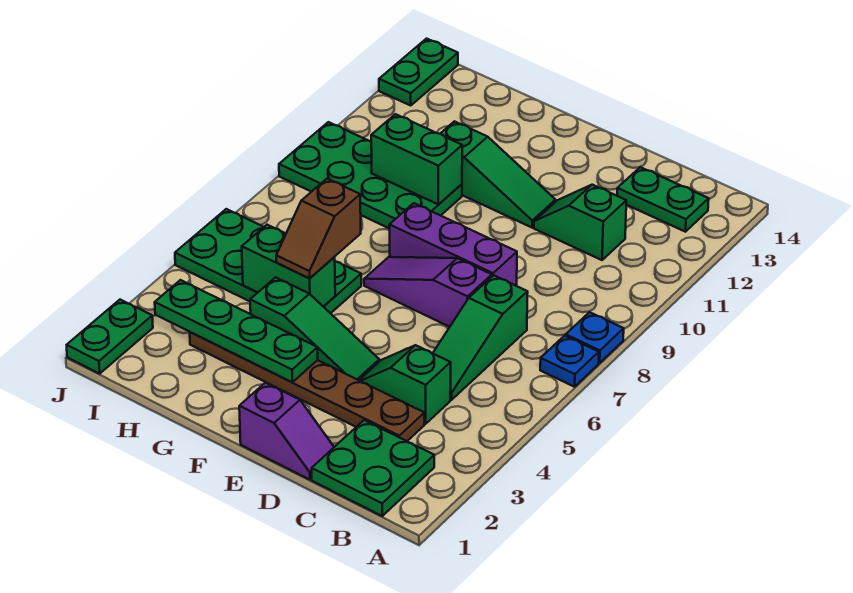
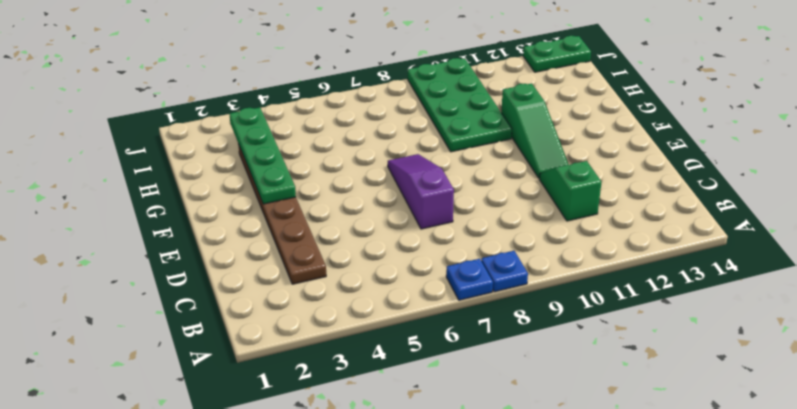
none -> green 2x2 plate [312,420,434,516]
none -> green 1x2 plate [617,167,709,232]
none -> green 1x2 slope [359,345,451,424]

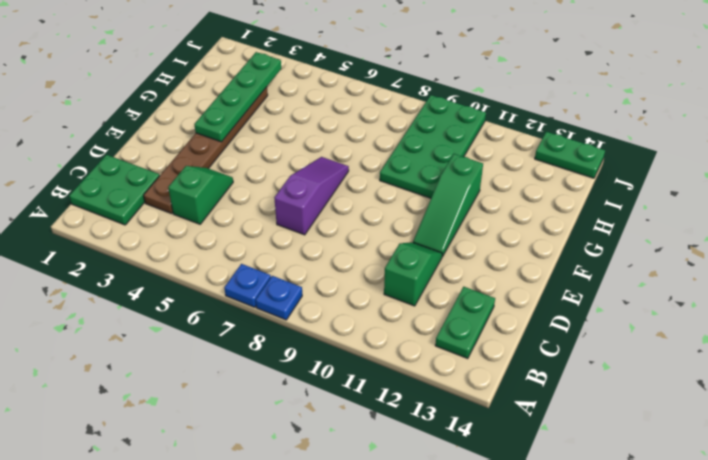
none -> green 1x3 slope [433,275,528,400]
none -> purple 1x2 slope [239,383,334,480]
none -> purple 1x3 brick [389,203,517,286]

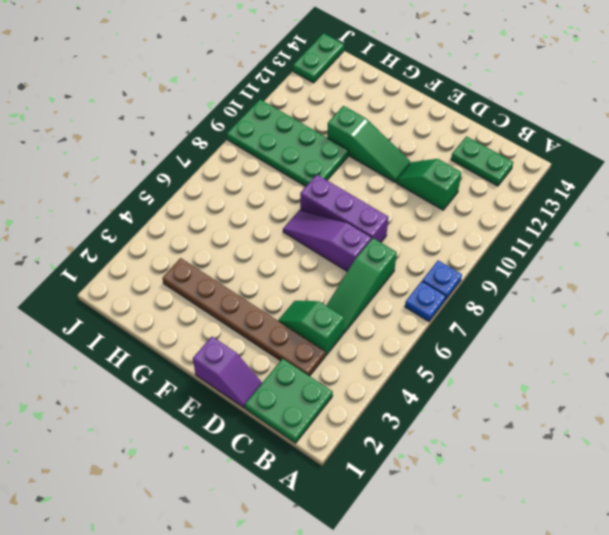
none -> green 1x3 slope [250,277,379,380]
none -> green 2x4 plate [175,209,361,313]
none -> green 1x2 plate [67,300,153,374]

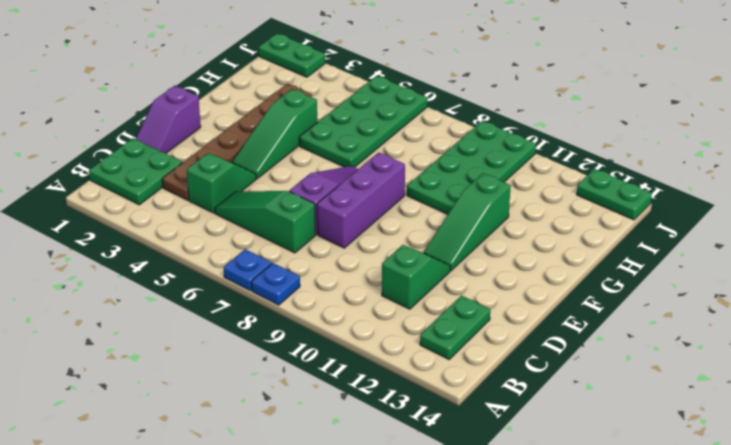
none -> green 1x4 plate [155,280,318,382]
none -> green 1x2 brick [242,225,335,307]
none -> green 1x2 brick [371,114,462,205]

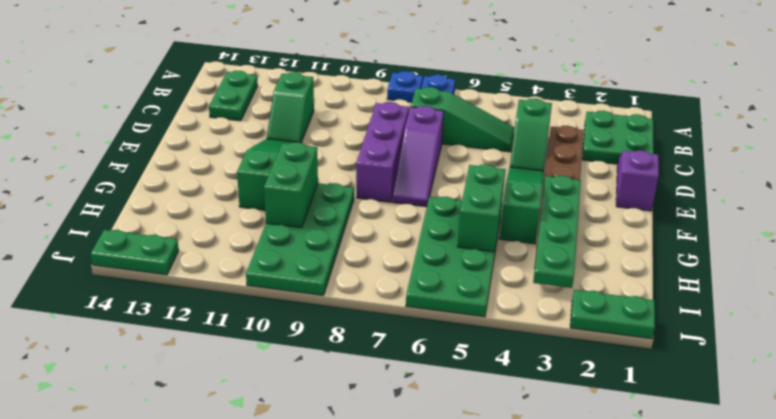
none -> brown 1x2 slope [276,179,361,279]

